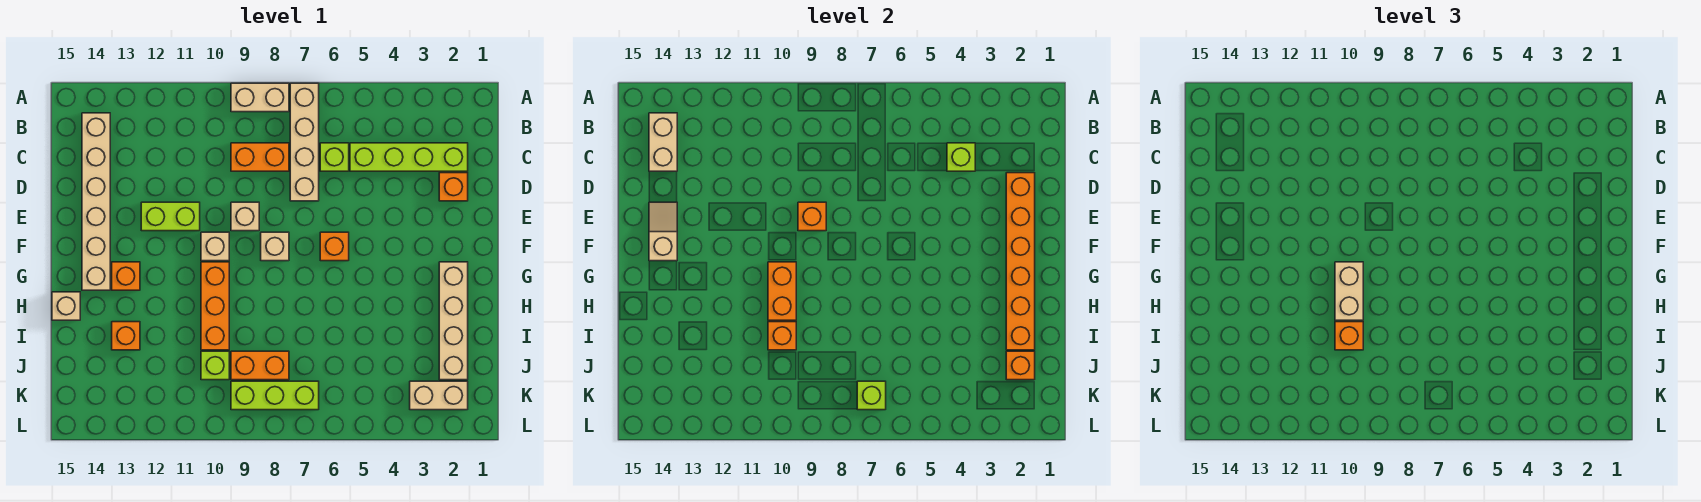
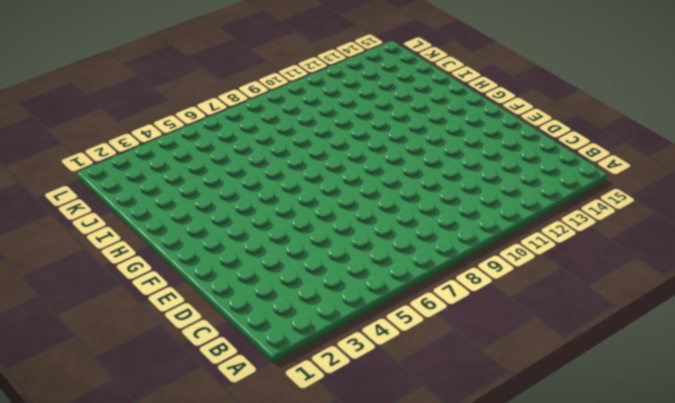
none -> tan 1x4 brick [290,83,319,201]
none -> tan 1x2 brick [231,83,289,112]
none -> tan 1x6 brick [82,113,110,290]
none -> lime 1x4 brick [350,143,468,171]

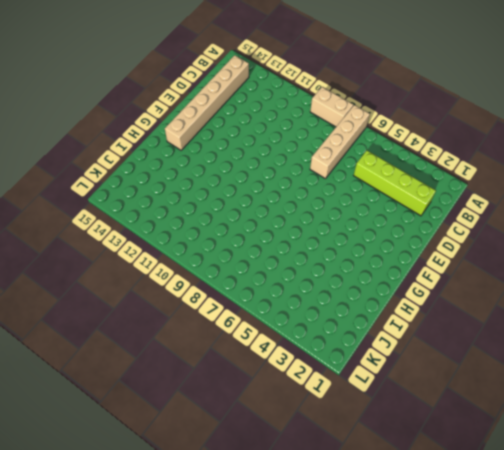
none -> lime 1x1 brick [320,143,349,171]
none -> orange 1x2 brick [231,143,289,171]
none -> orange 1x1 brick [439,173,468,201]
none -> tan 1x1 brick [231,202,259,231]

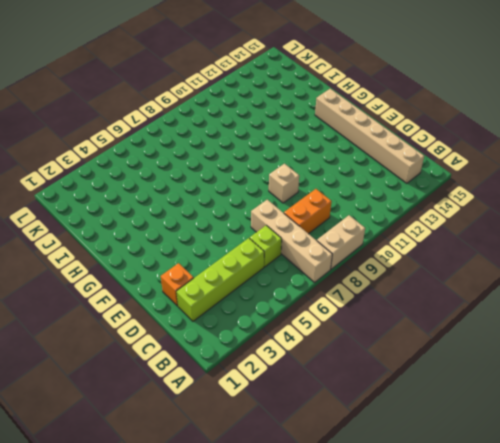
none -> lime 1x2 brick [141,202,200,231]
none -> orange 1x1 brick [320,232,349,261]
none -> tan 1x1 brick [261,232,289,261]
none -> tan 1x1 brick [201,232,229,261]

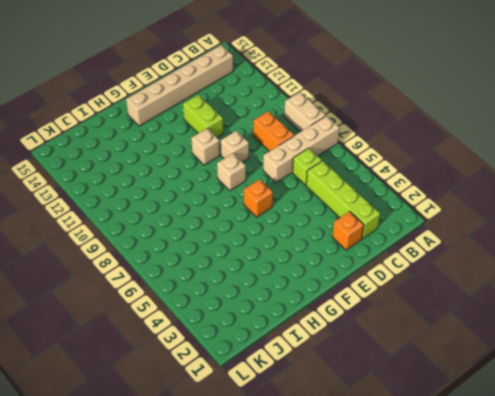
none -> tan 1x4 brick [439,262,468,380]
none -> orange 1x3 brick [201,262,229,350]
none -> orange 1x1 brick [112,262,140,290]
none -> tan 1x1 brick [52,292,80,320]

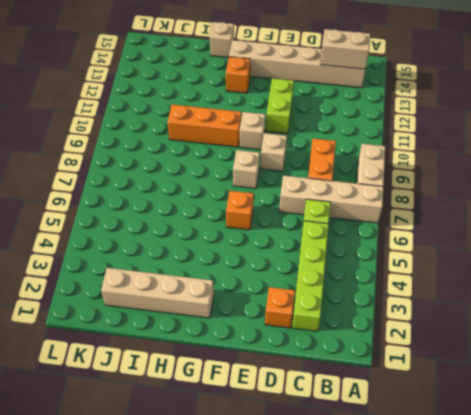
none -> orange 1x1 brick [112,322,140,350]
none -> orange 1x2 brick [231,351,289,380]
none -> lime 1x1 brick [201,351,229,380]
none -> tan 1x2 brick [410,381,468,410]

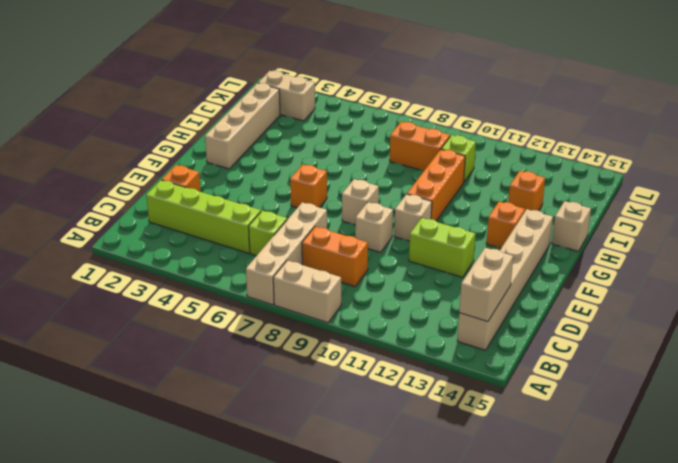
none -> lime 1x3 brick [231,381,319,410]
none -> lime 1x1 brick [947,143,975,171]
none -> orange 1x6 brick [1006,173,1035,350]
none -> orange 1x1 brick [798,202,826,231]

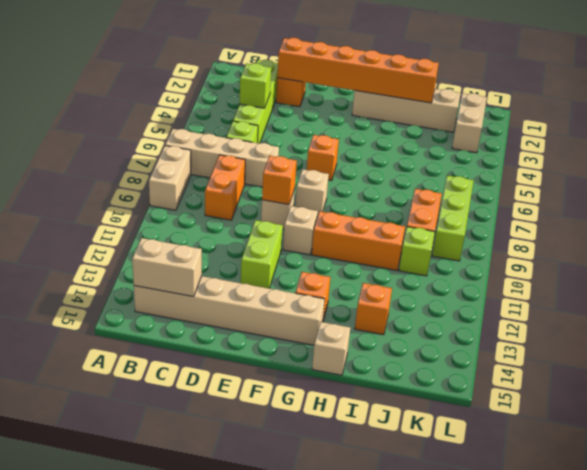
none -> tan 1x2 slope [649,202,677,261]
none -> orange 1x2 brick [768,262,796,320]
none -> orange 1x1 brick [768,322,796,350]
none -> orange 1x1 brick [1006,351,1035,380]

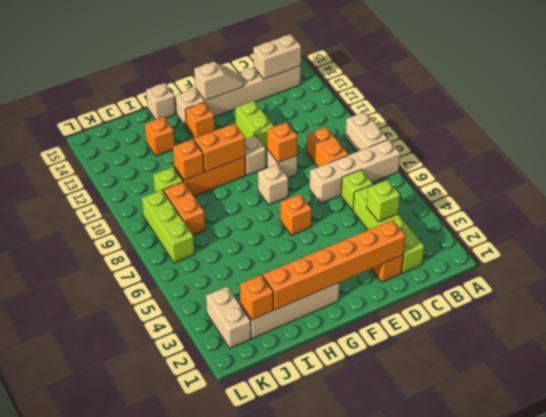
none -> lime 1x1 brick [857,381,886,410]
none -> tan 1x2 brick [1335,262,1363,320]
none -> orange 1x1 brick [1335,322,1363,350]

